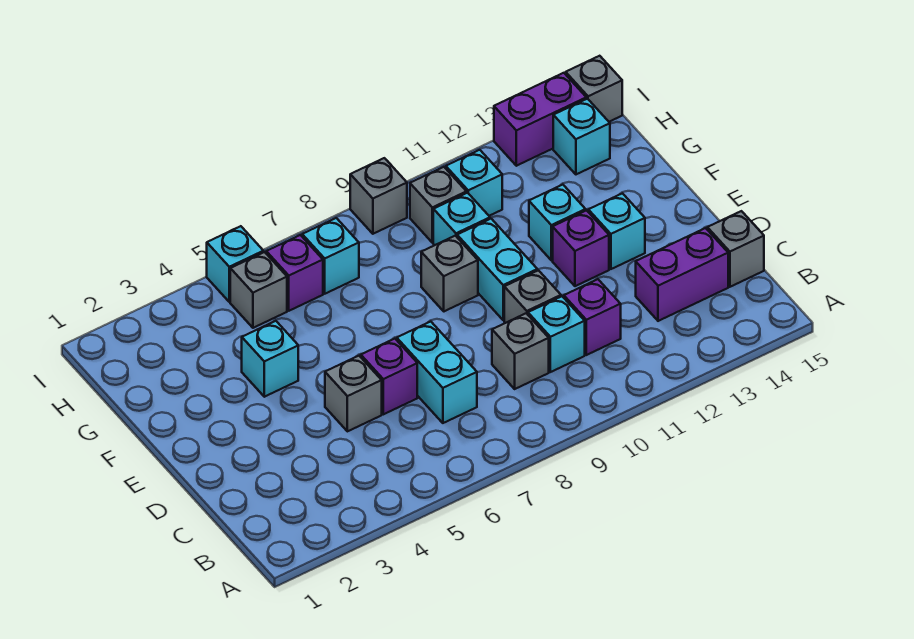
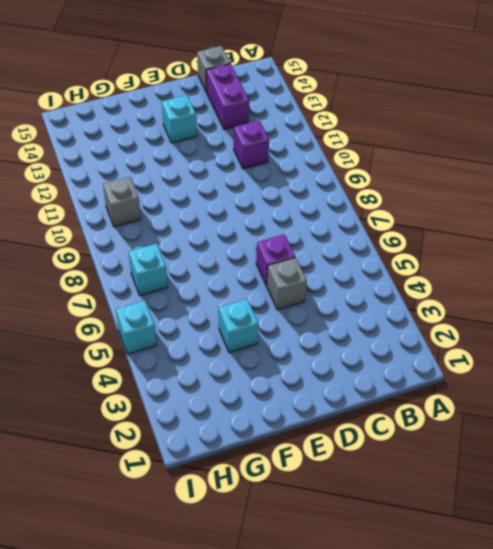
none -> cyan 1x2 brick [397,322,477,423]
none -> grey 1x1 brick [492,313,549,389]
none -> cyan 1x1 brick [528,296,585,372]

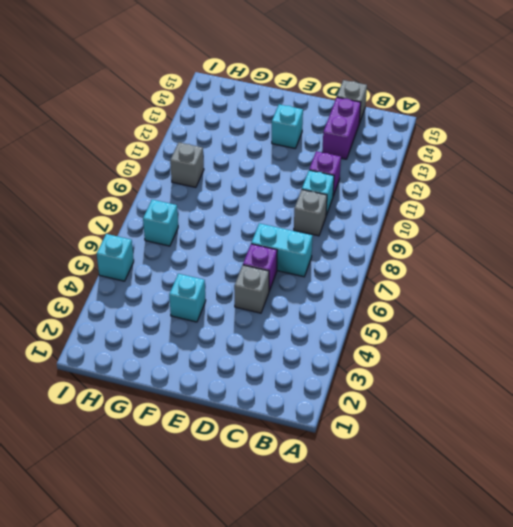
none -> grey 1x1 brick [504,270,561,323]
none -> cyan 1x2 brick [457,219,537,320]
none -> purple 1x1 brick [553,210,609,286]

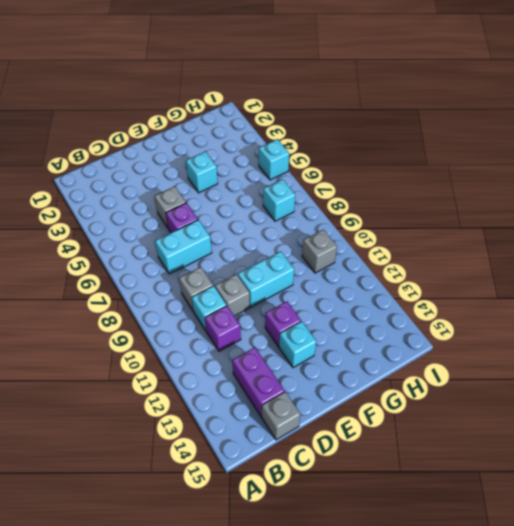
none -> grey 1x1 brick [421,236,478,311]
none -> cyan 1x1 brick [529,185,586,260]
none -> cyan 1x1 brick [433,193,490,245]

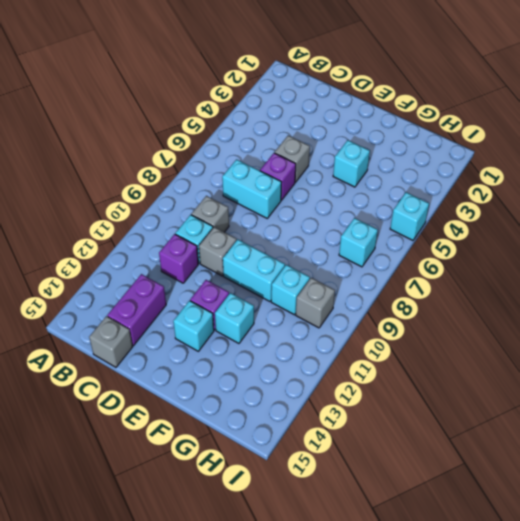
none -> grey 1x1 brick [421,236,478,311]
none -> grey 1x1 brick [230,252,287,328]
none -> purple 1x1 brick [266,235,323,311]

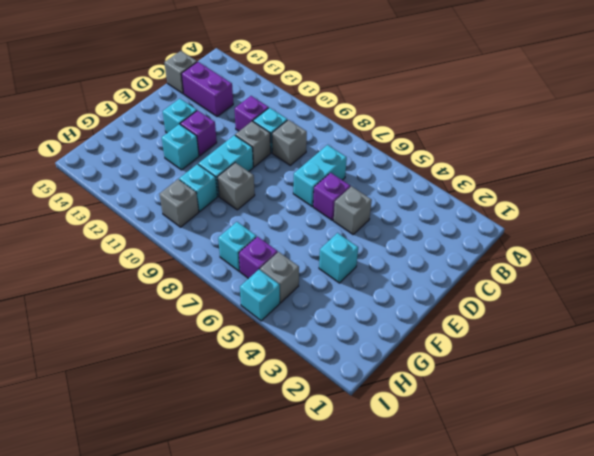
none -> cyan 1x1 brick [446,150,502,216]
none -> cyan 1x1 brick [553,99,610,174]
none -> grey 1x1 brick [350,158,407,234]

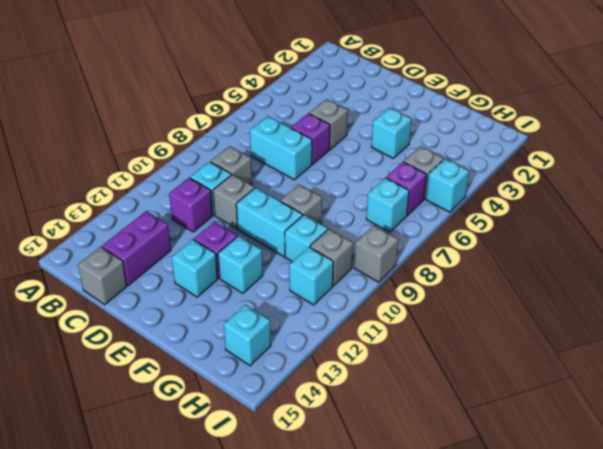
none -> purple 1x2 brick [494,73,586,166]
none -> grey 1x1 brick [566,56,622,122]

